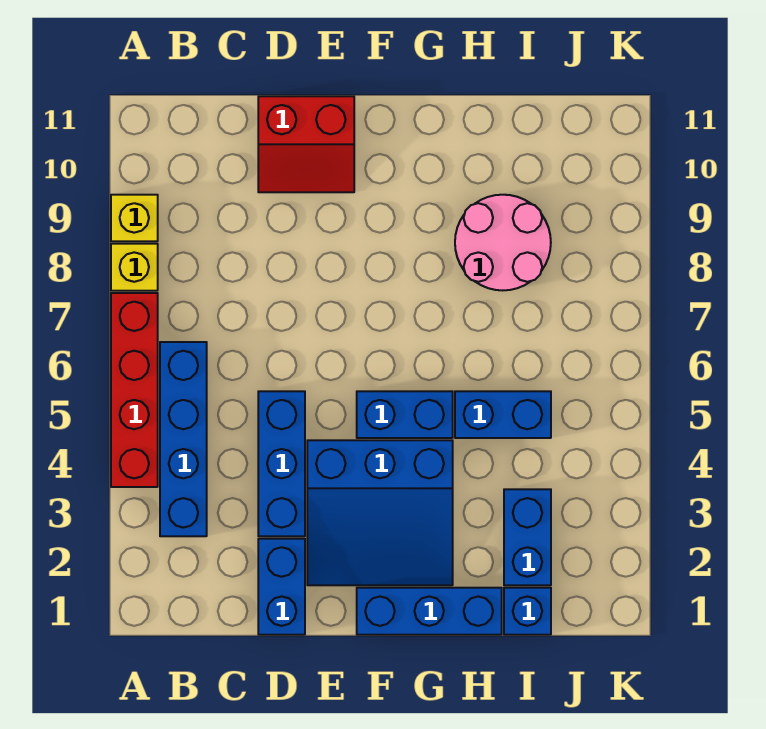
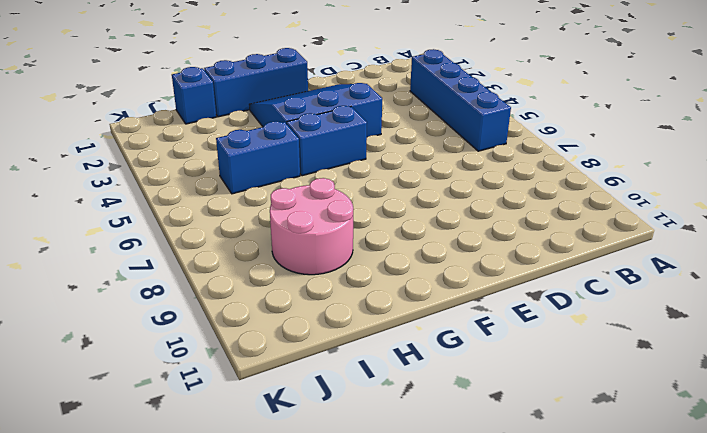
none -> red 1x4 brick [111,293,158,487]
none -> yellow 1x1 brick [111,244,158,291]
none -> yellow 1x1 brick [111,195,158,241]

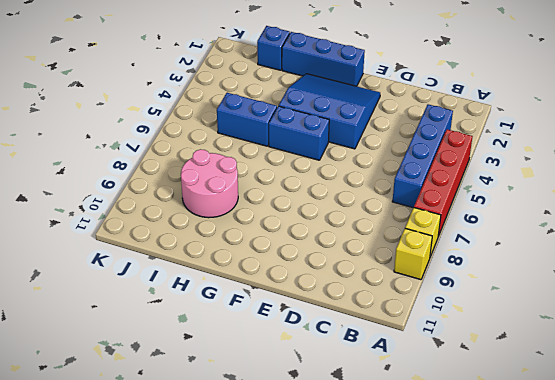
none -> blue 1x2 brick [258,539,305,635]
none -> blue 1x3 brick [258,391,305,536]
none -> red 2x2 slope [258,96,354,192]

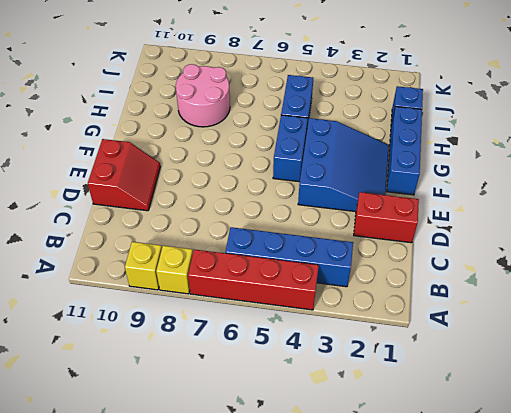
red 1x2 brick [354,192,419,243] -> blue 1x2 brick [258,539,305,635]
none -> blue 1x3 brick [258,391,305,536]
none -> blue 1x2 brick [504,489,551,585]

